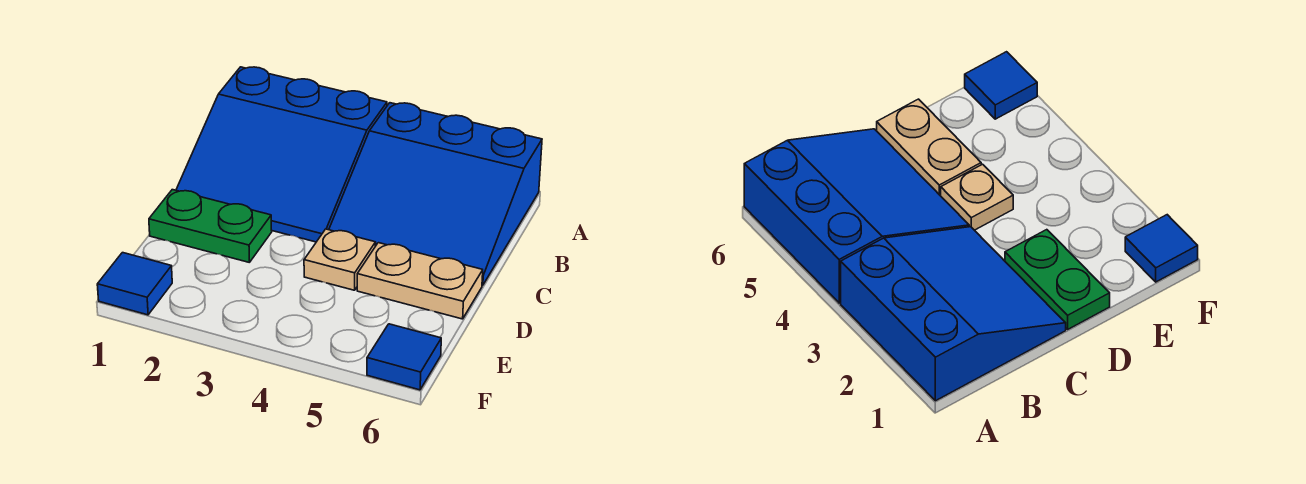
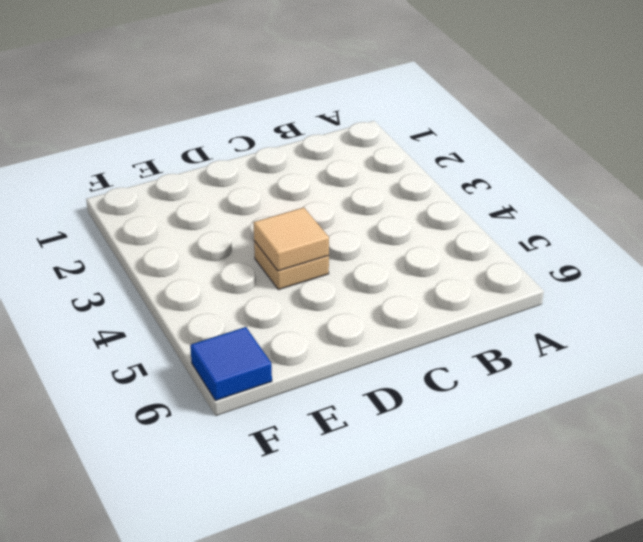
tan 1x1 tile [253,207,329,271] -> none
none -> blue 3x3 slope [176,67,387,242]
none -> blue 3x3 slope [329,103,542,285]

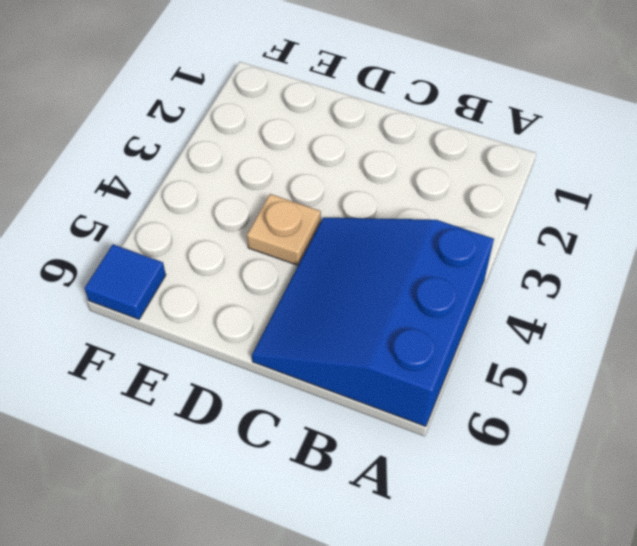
none -> blue 3x3 slope [176,67,387,242]
none -> green 1x2 plate [149,190,272,263]

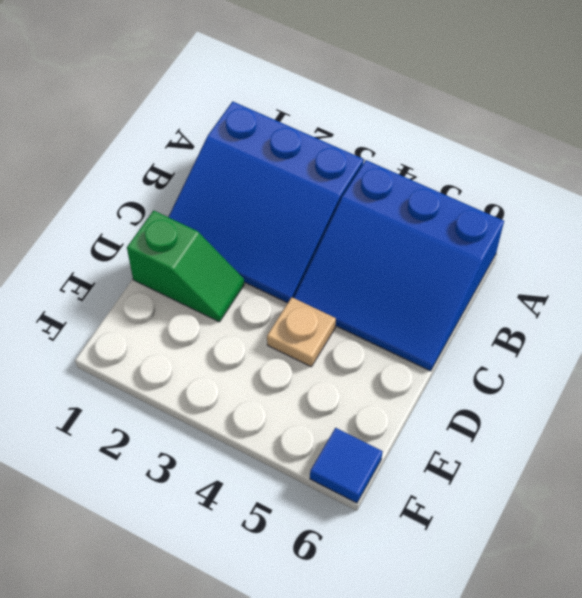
green 1x2 slope [127,210,244,322] -> green 1x2 plate [149,190,272,263]
none -> tan 1x2 plate [357,243,483,319]
none -> blue 1x1 tile [97,253,172,315]

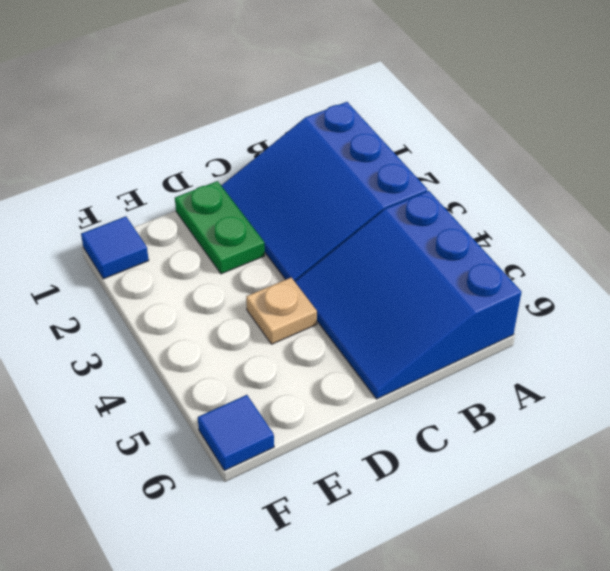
none -> tan 1x2 plate [357,243,483,319]

